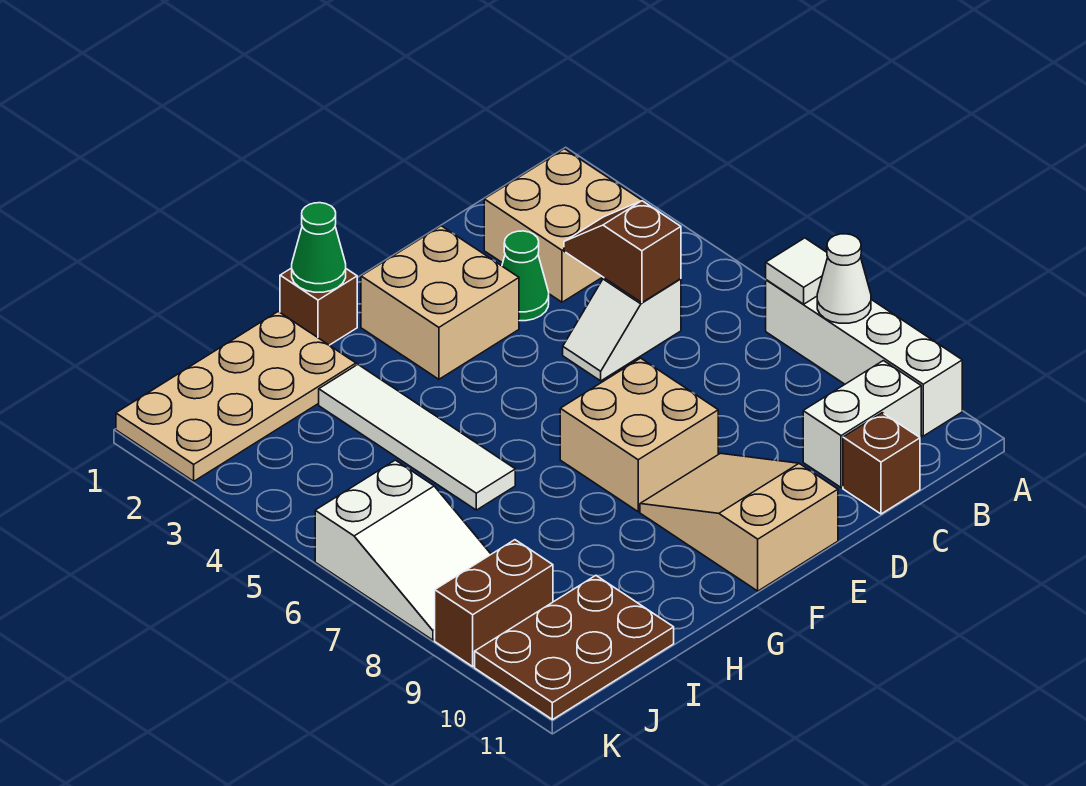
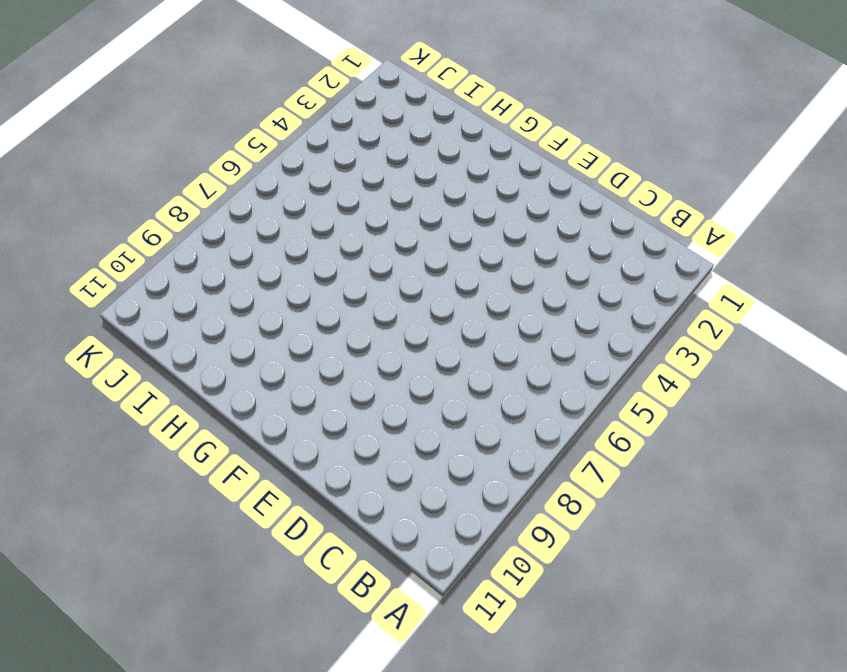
none -> white 1x4 brick [766,280,962,436]
none -> tan 2x2 brick [484,149,642,302]
none -> white 1x2 brick [803,361,921,488]

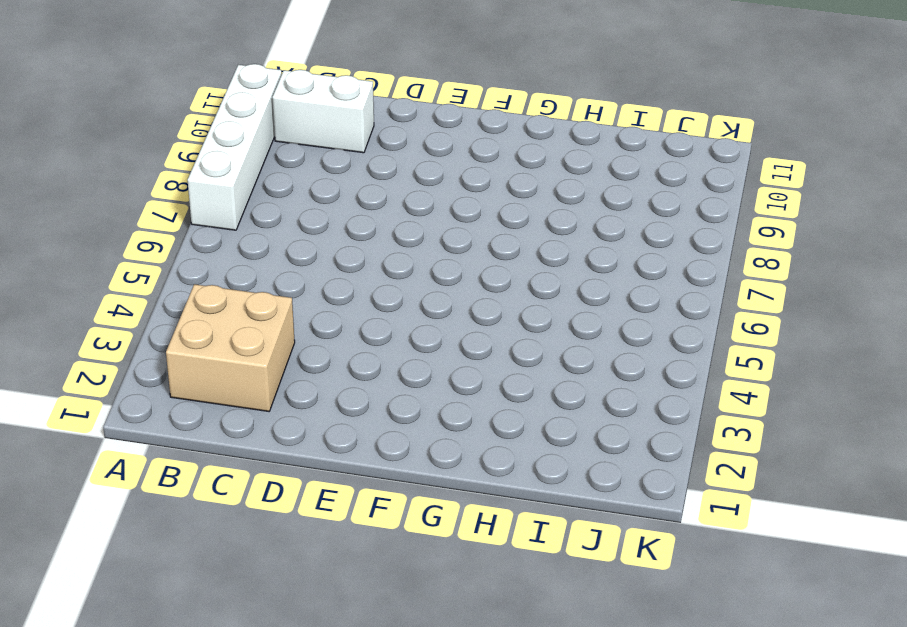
none -> white 1x2 slope [563,278,681,381]
none -> brown 1x1 brick [843,413,920,514]
none -> green 1x1 cone [502,231,549,321]

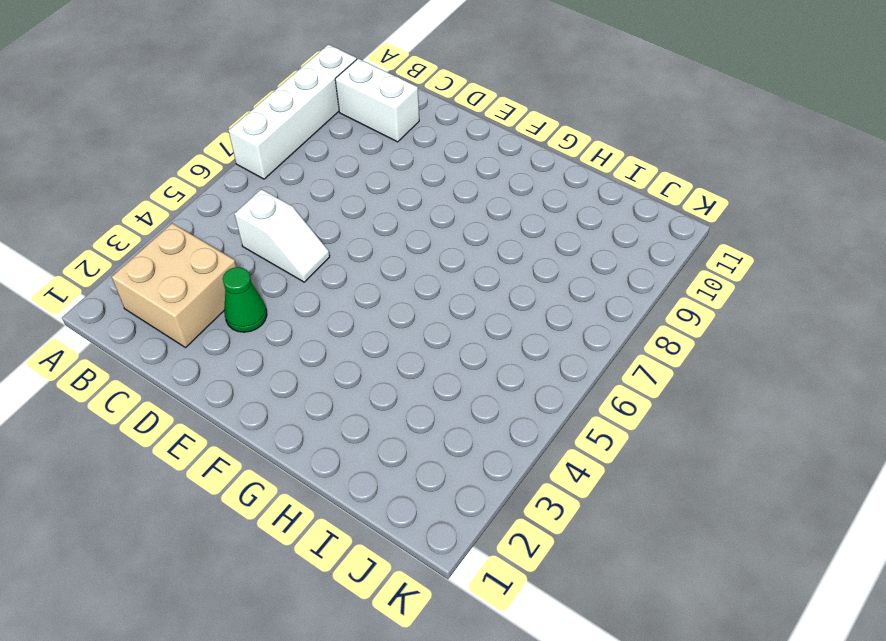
none -> brown 1x1 brick [843,413,920,514]
none -> tan 2x2 brick [361,226,519,379]
none -> tan 2x2 brick [560,358,718,512]

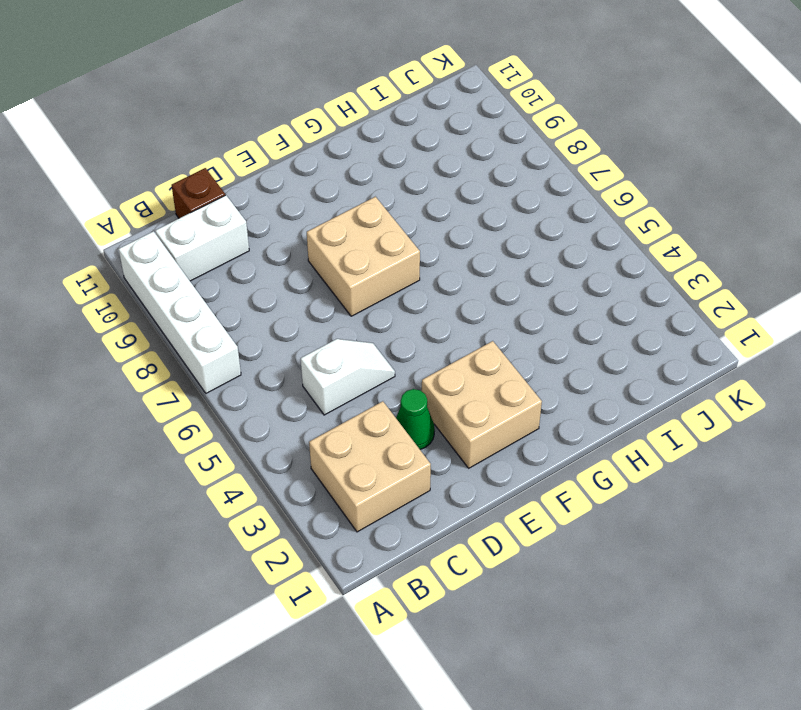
none -> tan 2x3 slope [640,453,838,591]
none -> brown 1x1 brick [280,268,357,345]
none -> tan 2x4 plate [116,312,356,481]

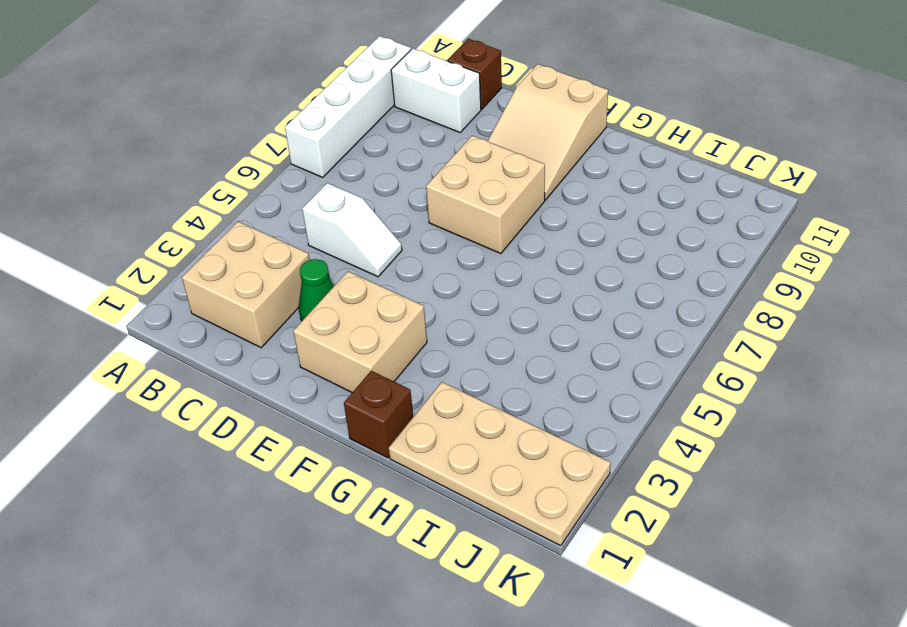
none -> white 1x4 tile [319,365,515,510]
none -> brown 2x3 plate [475,576,674,720]
none -> white 2x3 slope [315,460,491,640]

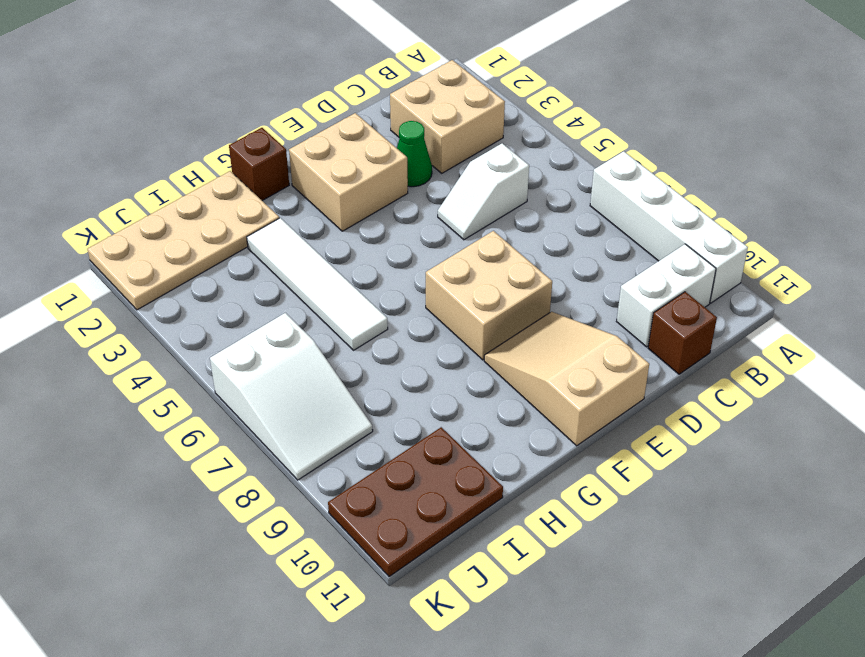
none -> brown 1x2 brick [435,540,553,666]
none -> white 1x1 tile [766,238,828,304]
none -> white 1x1 cone [817,234,871,323]

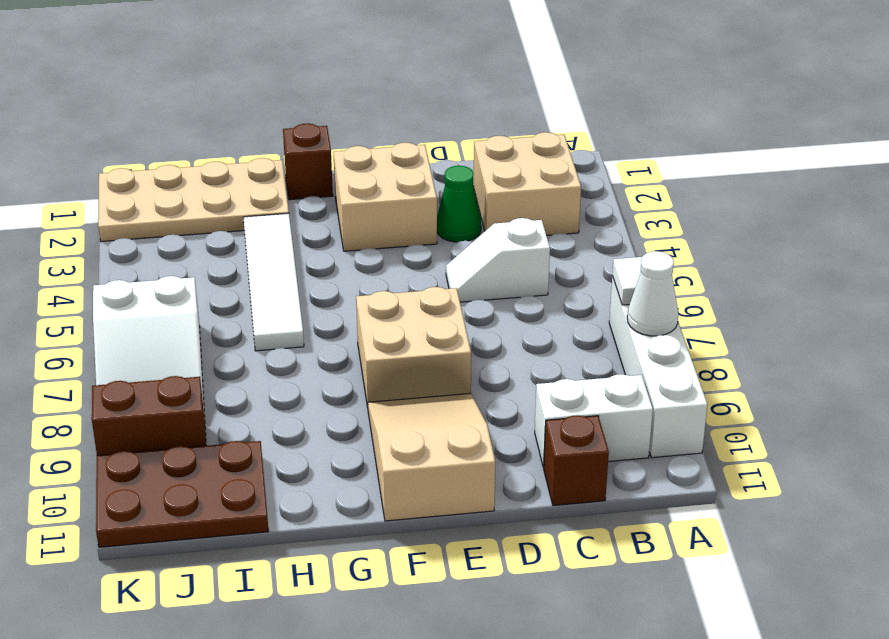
none -> brown 1x2 slope [564,201,681,303]
none -> green 1x1 cone [292,203,346,292]

